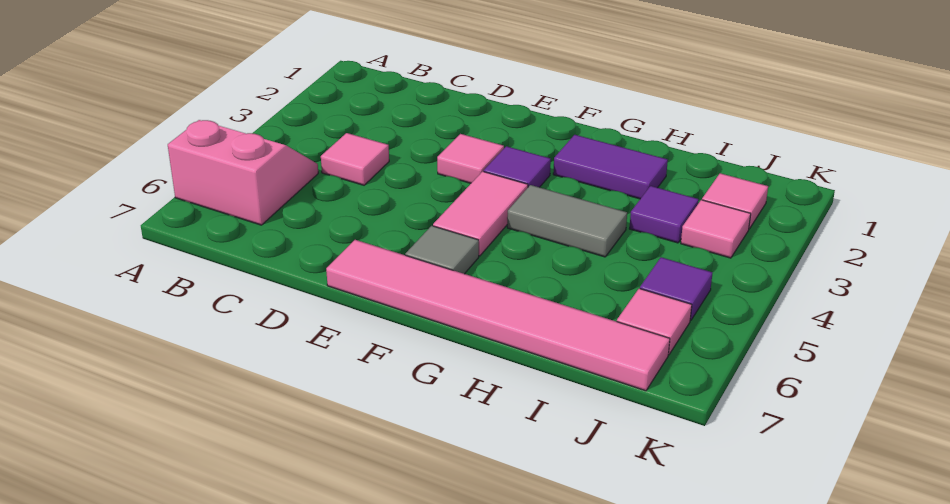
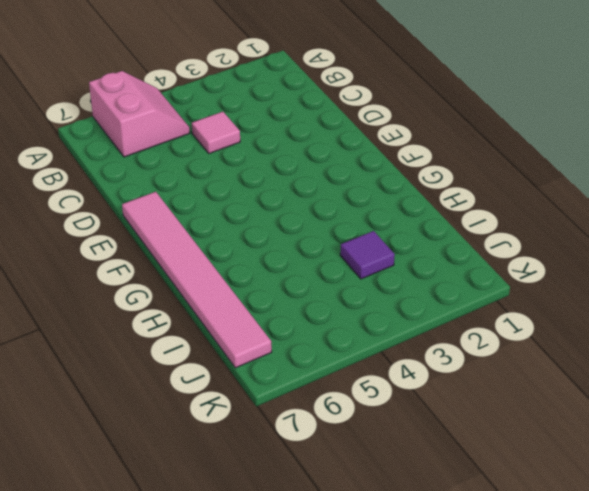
none -> pink 1x1 tile [437,134,504,183]
none -> purple 1x1 tile [484,146,551,187]
none -> pink 1x2 tile [433,171,528,256]

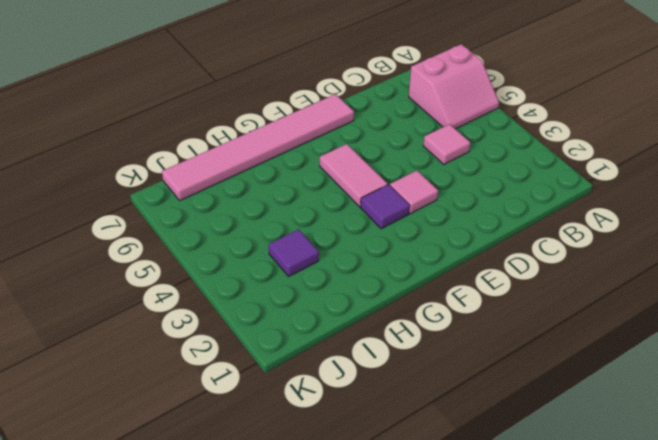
none -> grey 1x1 tile [405,226,479,274]
none -> purple 1x2 tile [553,135,668,199]
none -> grey 1x2 tile [507,185,627,257]

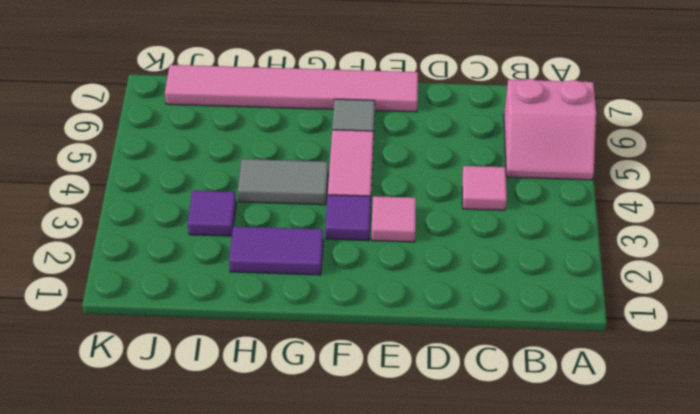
none -> pink 1x1 tile [702,173,768,229]
none -> pink 1x1 tile [681,200,751,258]
none -> purple 1x1 tile [640,257,712,321]

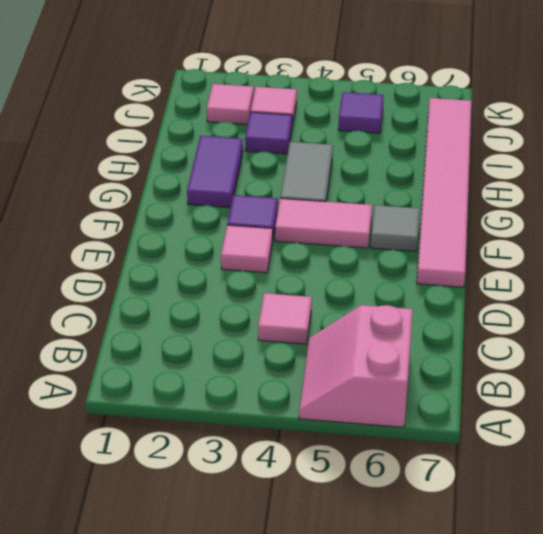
none -> pink 1x1 tile [617,288,692,355]

